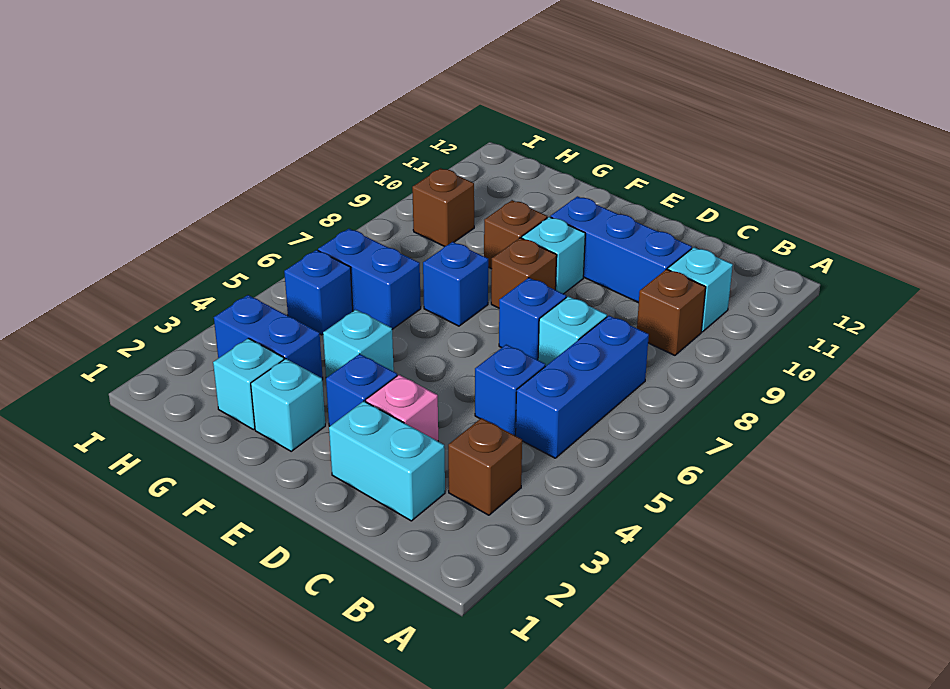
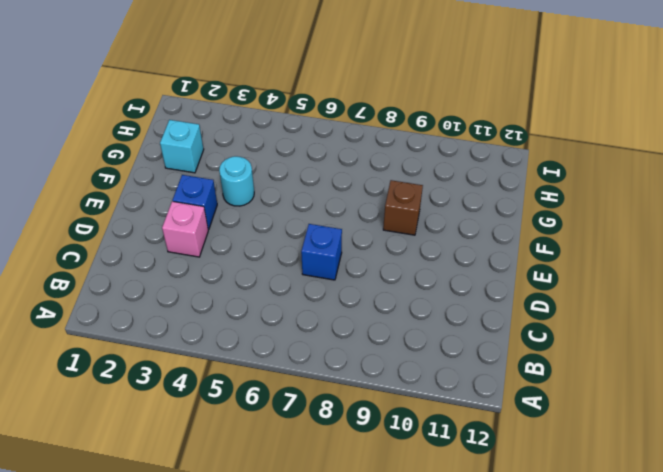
cyan 1x1 round brick [219,156,254,206] -> cyan 1x1 brick [323,310,394,378]
none -> brown 1x1 brick [448,418,522,515]
none -> blue 1x3 brick [516,316,649,458]
none -> brown 1x1 brick [637,269,706,355]

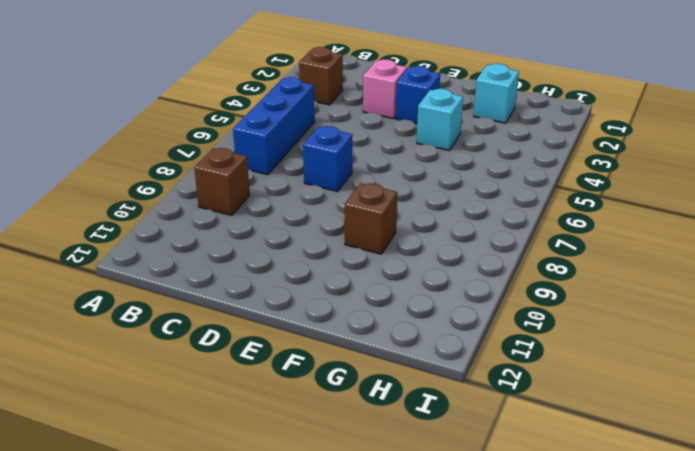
none -> cyan 1x1 brick [668,247,733,332]
none -> cyan 1x2 brick [329,401,445,521]
none -> blue 1x1 brick [475,345,545,435]

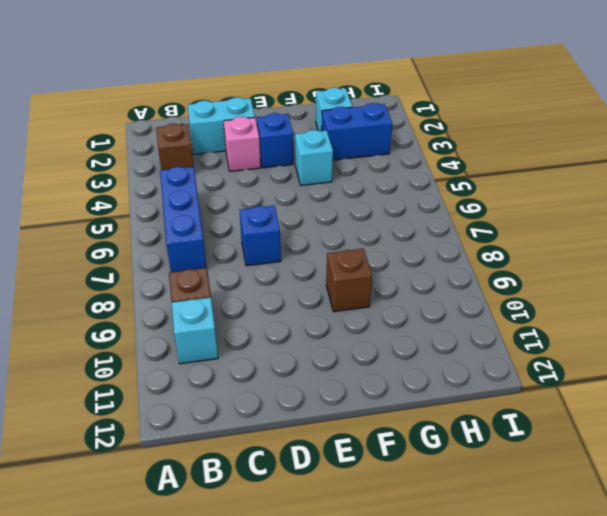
none -> blue 1x1 brick [475,345,545,435]
none -> cyan 1x1 brick [538,296,607,366]
none -> blue 1x3 brick [551,196,692,303]

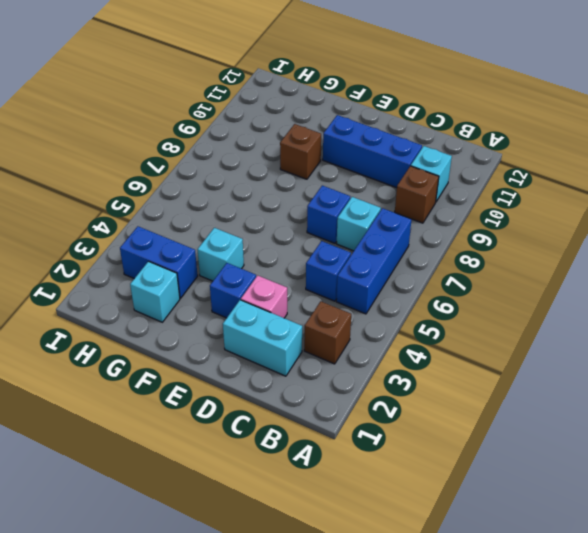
none -> brown 1x1 brick [491,238,557,308]
none -> cyan 1x1 brick [522,217,585,294]
none -> cyan 1x1 brick [251,359,325,451]

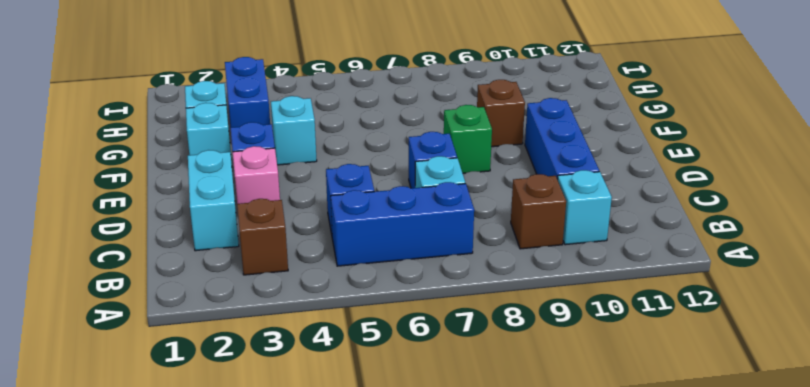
green 1x1 brick [444,105,492,173] -> brown 1x1 brick [491,238,557,308]
none -> cyan 1x1 brick [522,217,585,294]
none -> blue 1x1 brick [423,242,488,326]
none -> blue 1x2 brick [318,229,421,329]

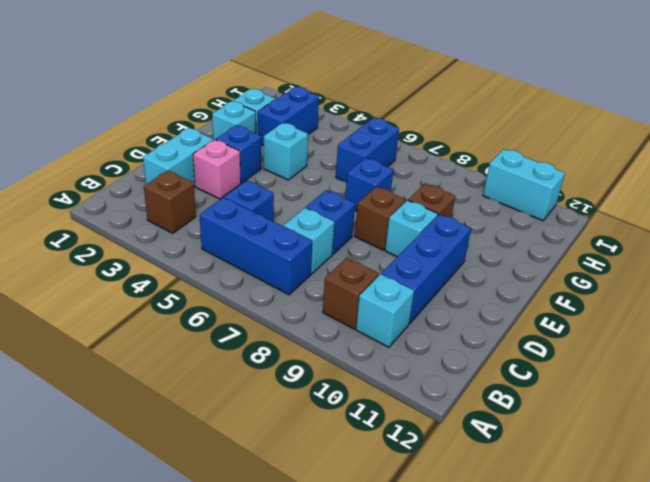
cyan 1x2 brick [483,149,565,221] -> none
none -> blue 1x1 brick [284,250,353,335]
none -> brown 1x1 brick [412,168,474,246]

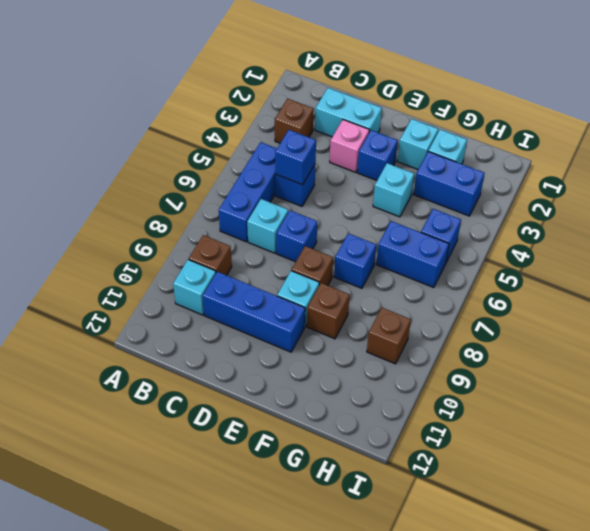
blue 1x1 brick [275,130,316,185] -> none

